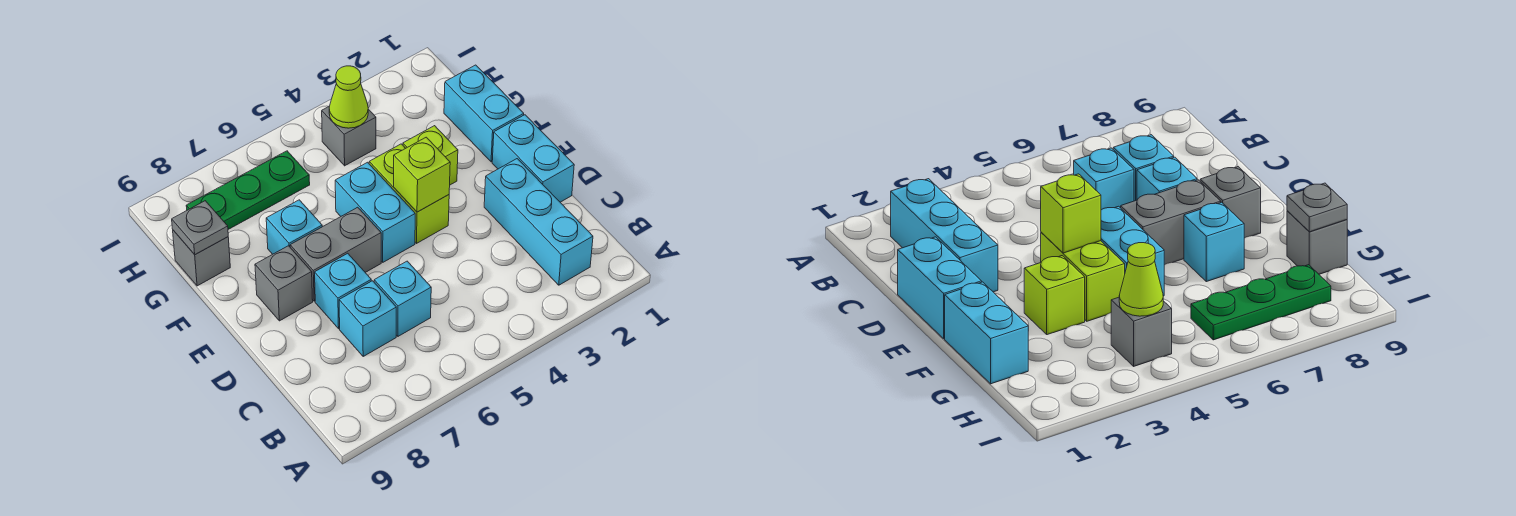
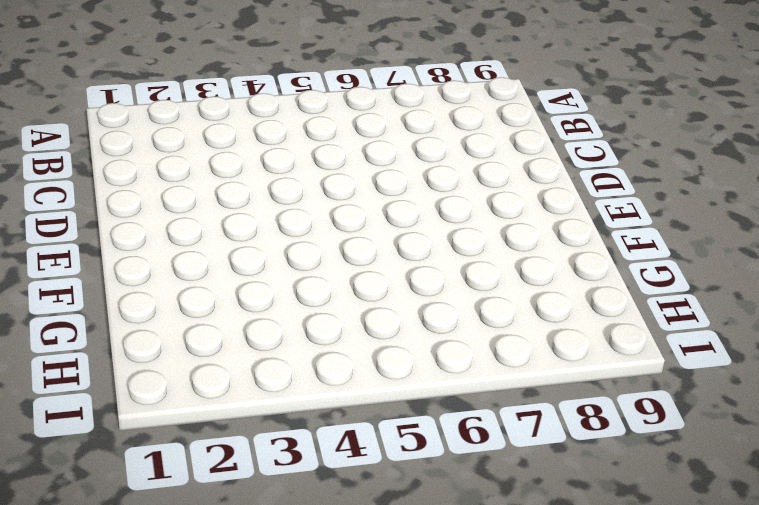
none -> cyan 1x3 brick [484,159,593,285]
none -> cyan 1x1 brick [374,261,431,336]
none -> cyan 1x1 brick [339,281,396,356]

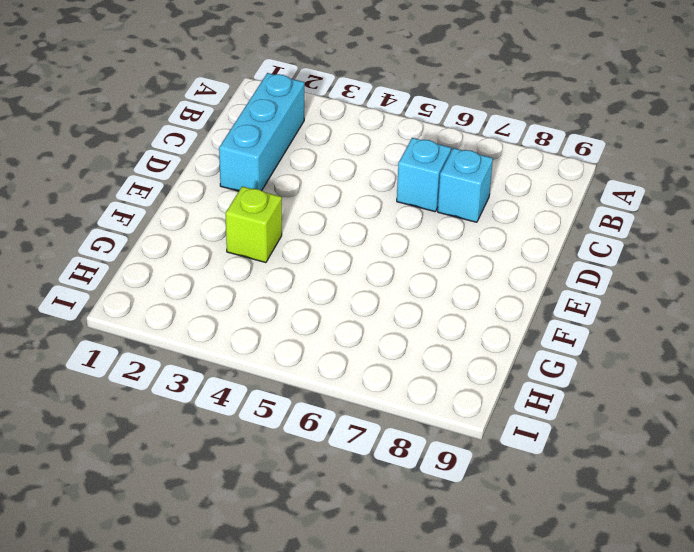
none -> cyan 1x2 brick [492,115,574,202]
none -> cyan 1x1 brick [315,253,371,329]
none -> lime 1x2 brick [369,144,449,243]

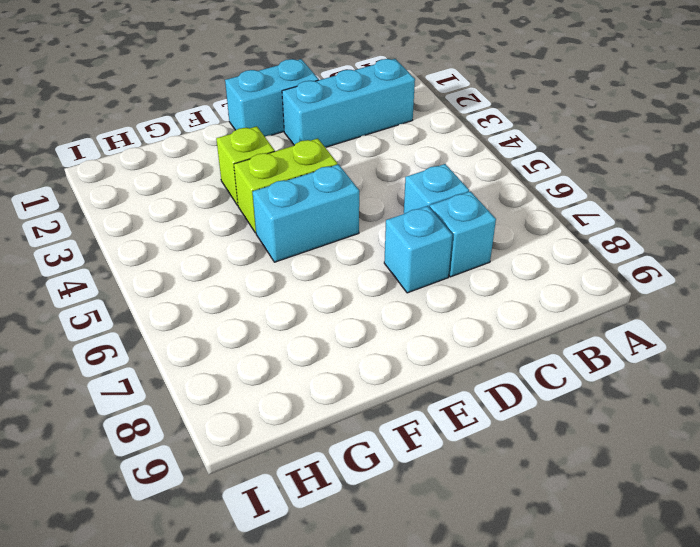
none -> grey 1x2 brick [290,207,381,301]
none -> grey 1x1 brick [255,246,313,321]
none -> cyan 1x2 brick [444,65,524,162]

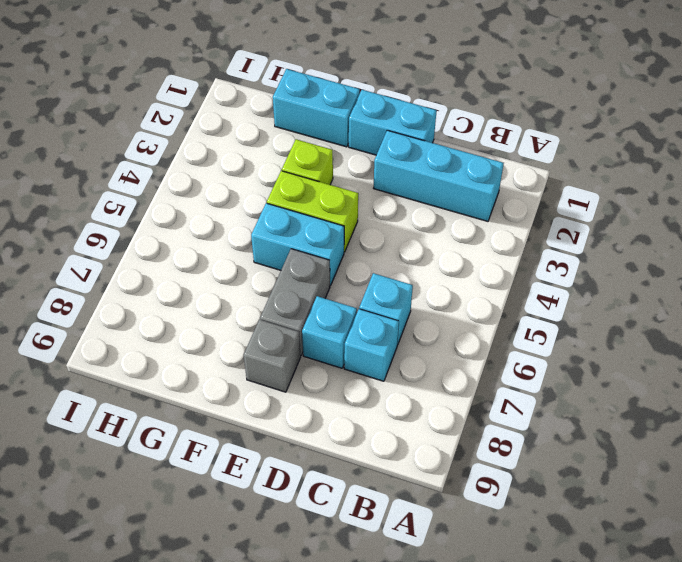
none -> cyan 1x1 brick [266,200,322,254]
none -> grey 1x1 brick [173,230,230,286]
none -> grey 1x1 brick [322,107,376,166]

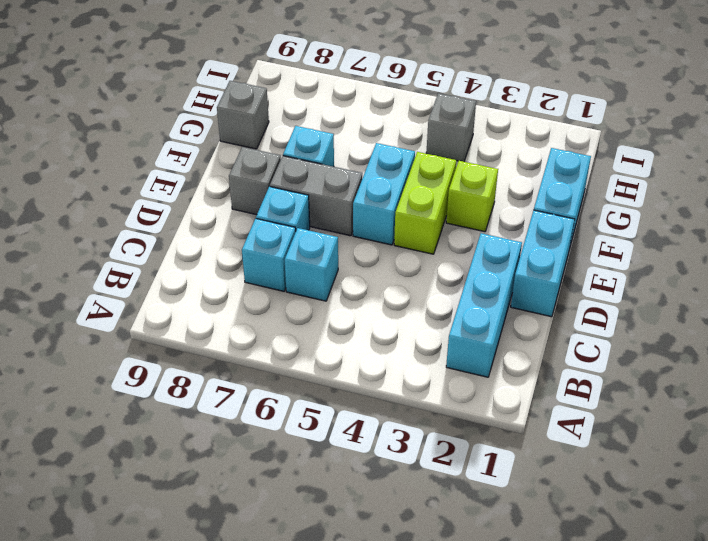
none -> green 1x3 plate [186,151,310,229]
none -> lime 1x1 brick [394,137,450,212]
none -> grey 1x1 plate [172,201,228,255]

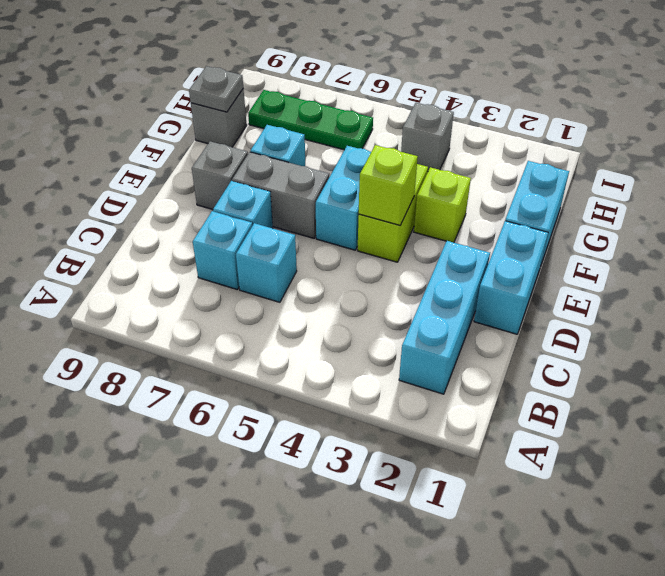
none -> lime 1x1 cone [329,66,368,128]

